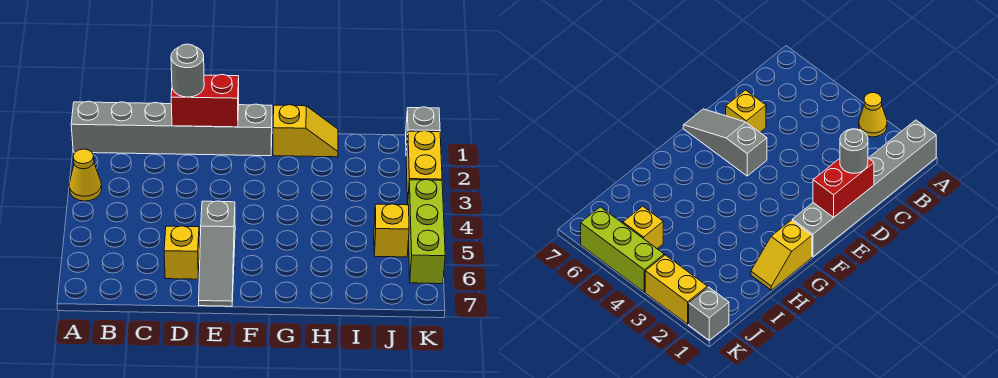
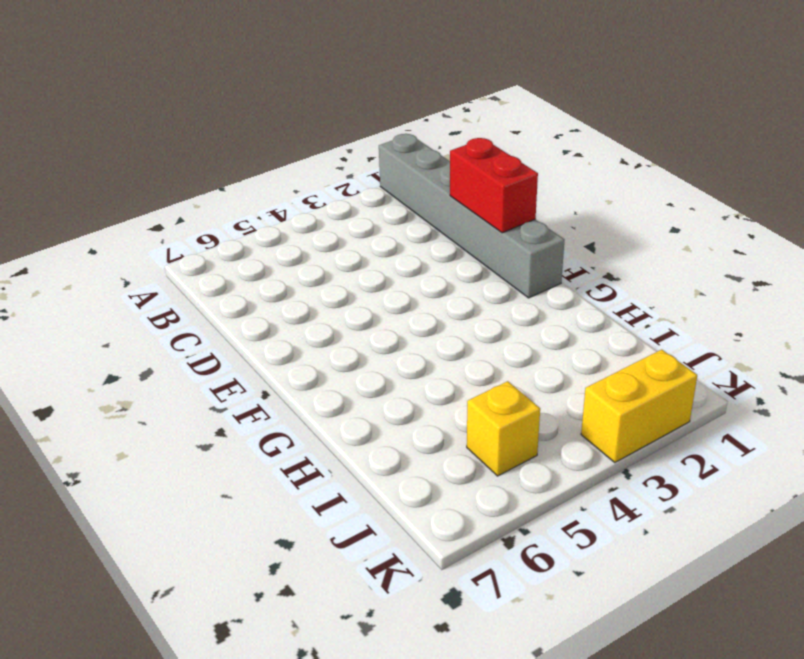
none -> yellow 1x1 cone [69,149,102,201]
none -> yellow 1x1 brick [164,226,200,279]

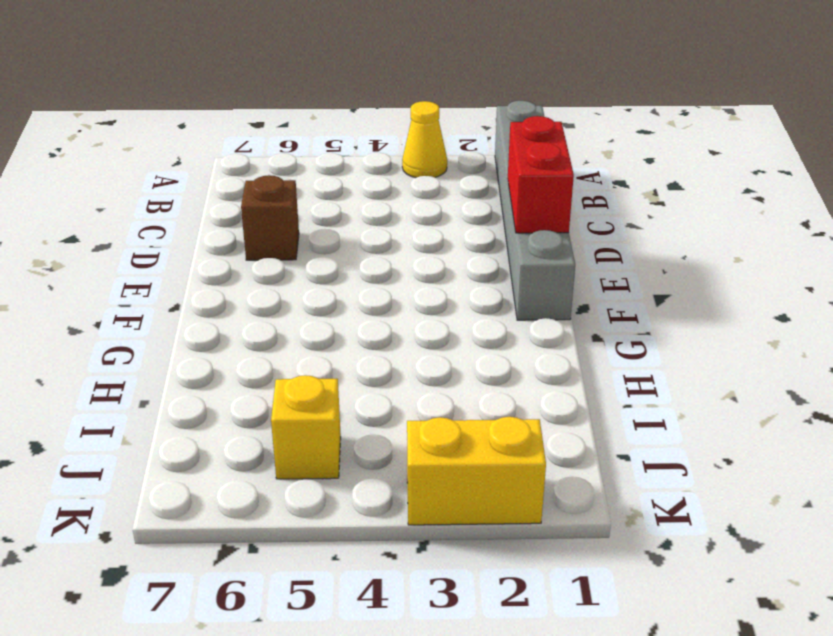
brown 1x1 brick [241,175,299,260] -> yellow 1x1 brick [164,226,200,279]
none -> grey 1x3 slope [199,201,235,306]
none -> yellow 1x2 slope [273,105,338,157]

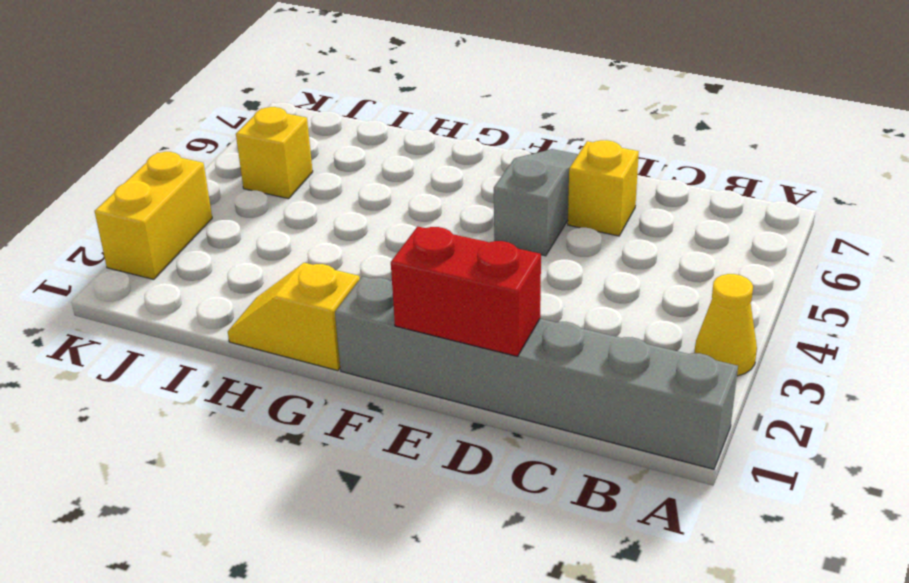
none -> grey 1x1 brick [406,107,440,155]
none -> lime 1x3 brick [408,180,445,284]

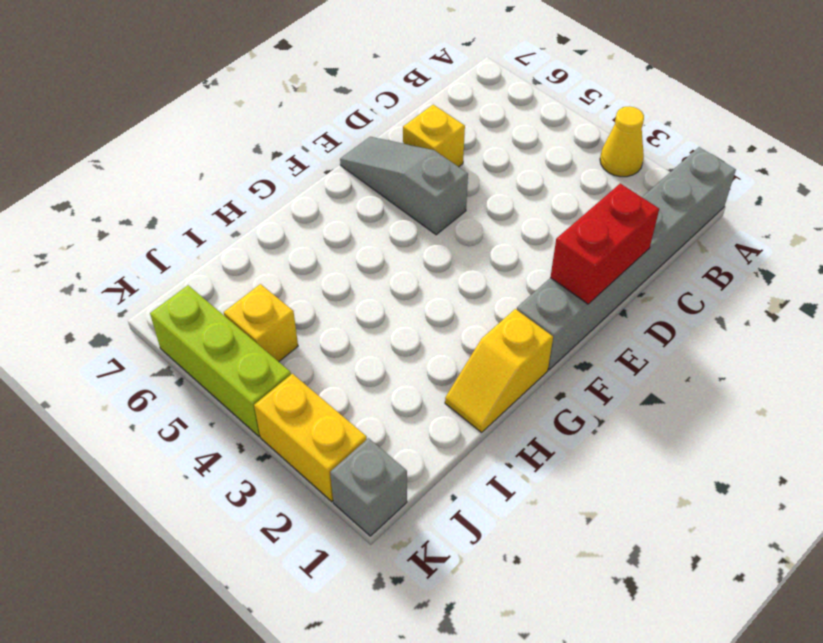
none -> grey 1x1 round brick [171,44,204,97]

